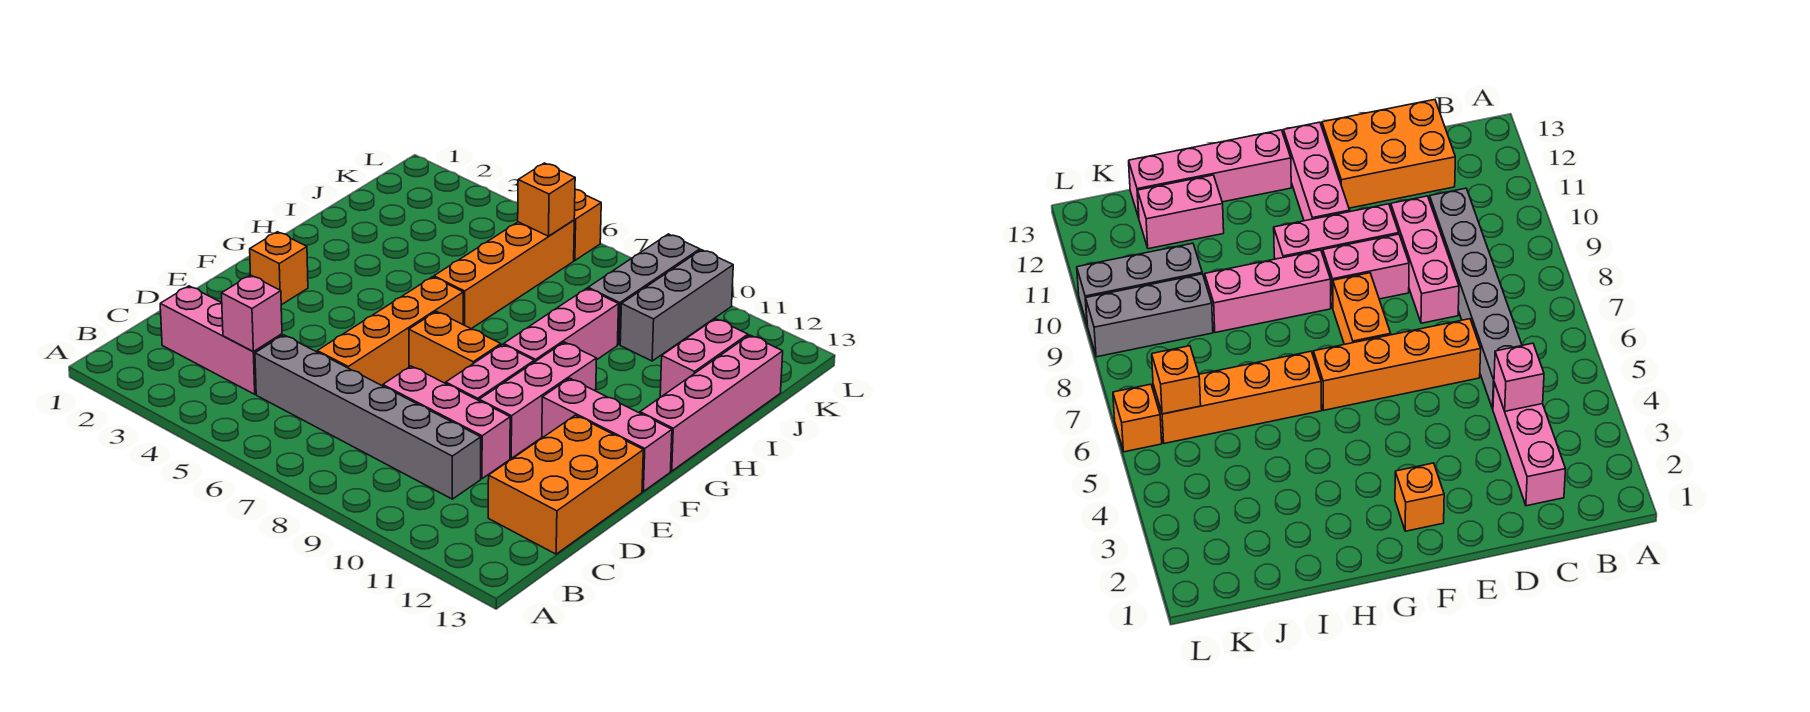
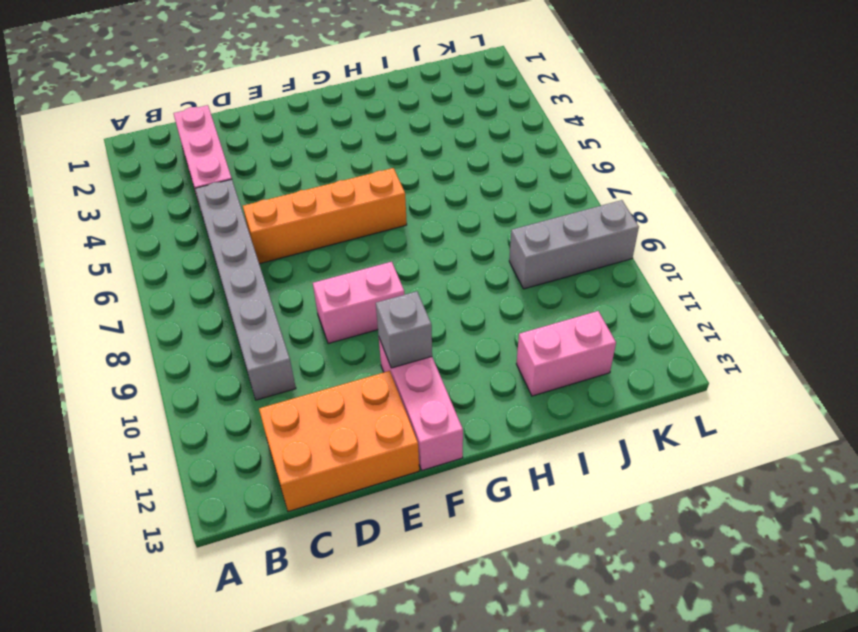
grey 1x1 brick [376,291,432,368] -> none
none -> pink 1x3 brick [383,366,510,479]
none -> pink 1x3 brick [479,342,597,458]
none -> orange 1x1 brick [250,232,308,305]

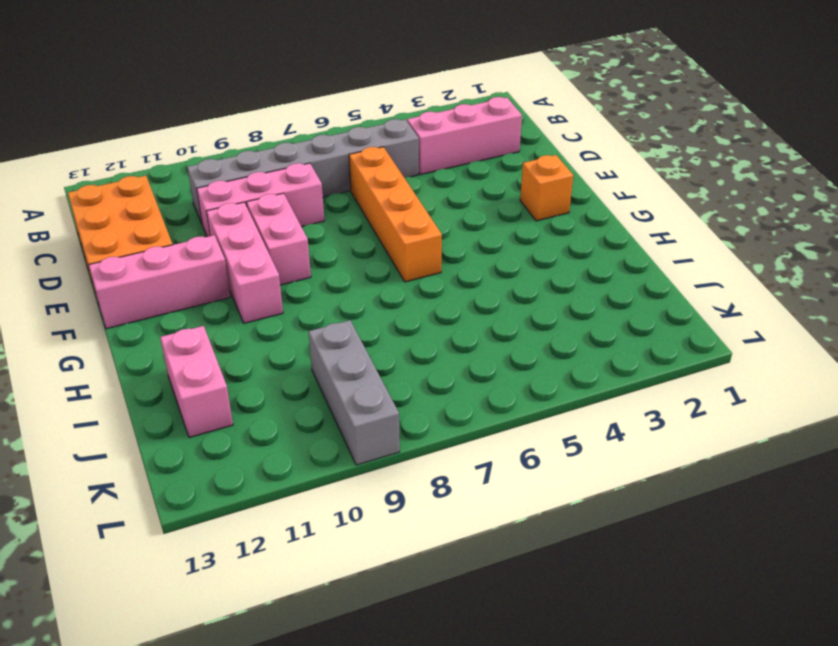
none -> orange 1x2 brick [409,311,501,383]
none -> pink 1x3 brick [504,288,619,362]
none -> pink 1x4 brick [640,335,783,471]

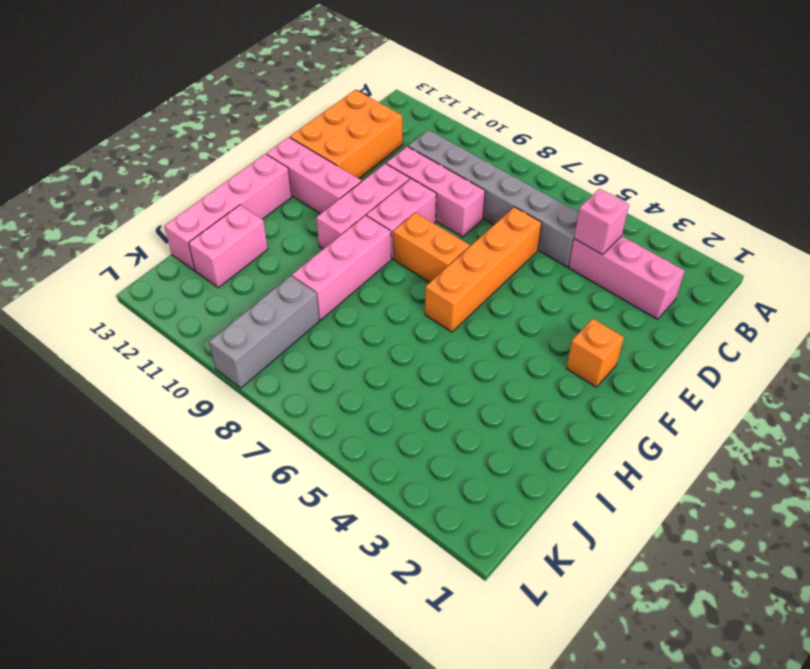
none -> orange 1x4 brick [434,220,574,329]
none -> grey 1x3 brick [620,250,733,361]
none -> orange 1x1 brick [574,189,601,260]

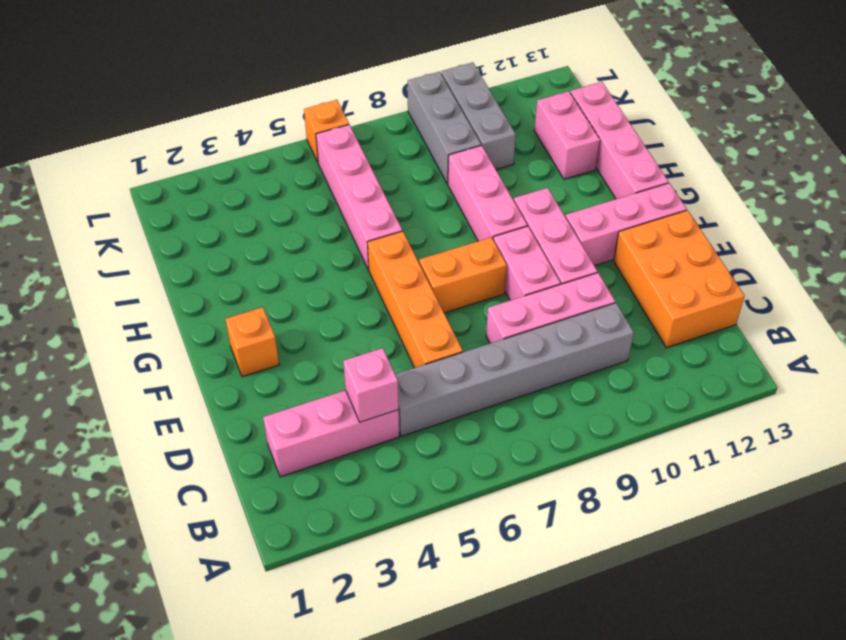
pink 1x4 brick [316,125,402,270] -> orange 1x4 brick [434,220,574,329]
none -> orange 1x1 brick [518,163,575,236]

